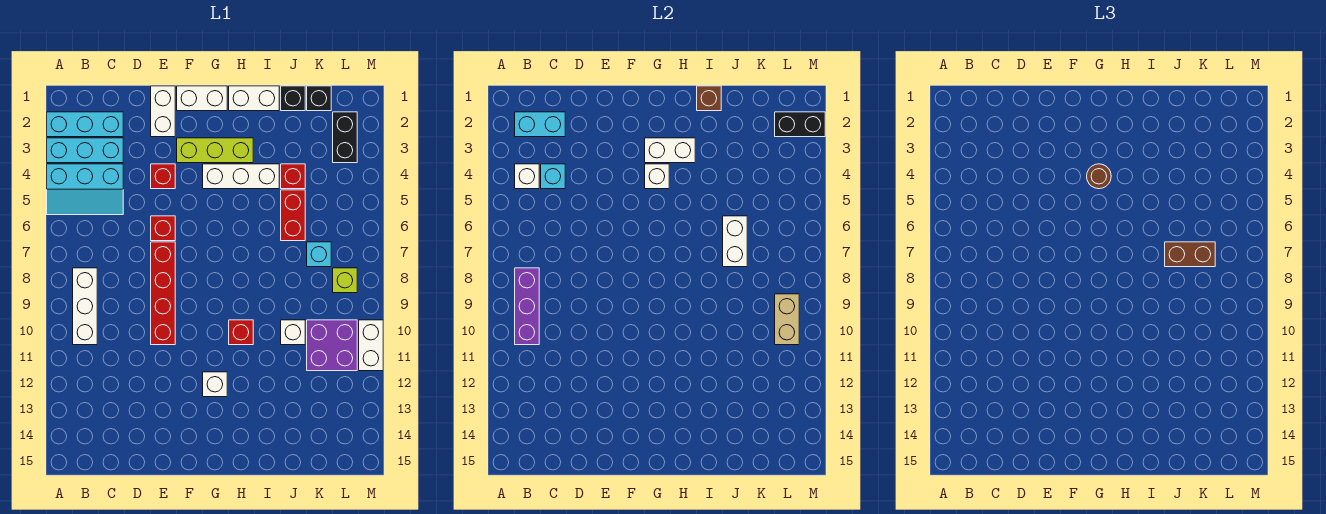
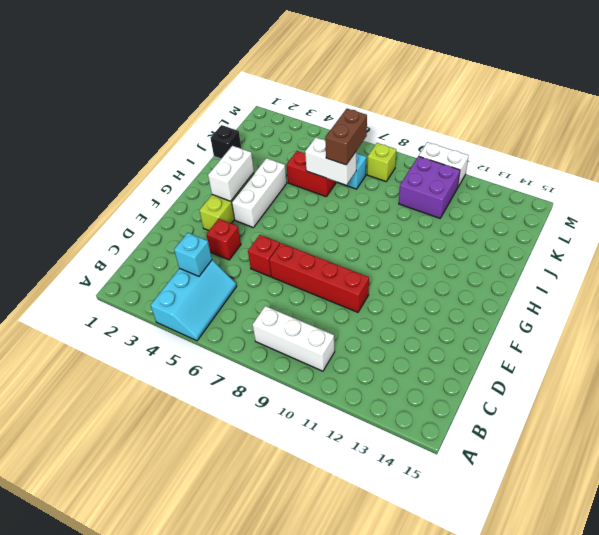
none -> cyan 1x3 brick [47,112,123,137]
none -> cyan 1x3 brick [47,138,123,163]
none -> white 1x2 brick [151,86,175,137]
none -> white 1x2 brick [177,86,227,111]

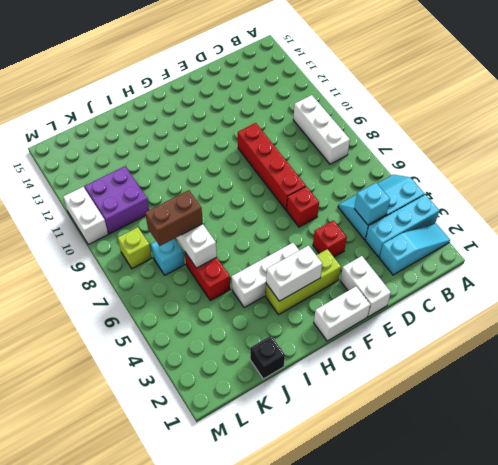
cyan 1x3 slope [379,224,450,275] -> cyan 1x3 brick [47,112,123,137]
none -> white 1x1 brick [203,372,227,397]
none -> white 1x2 brick [229,86,279,111]
none -> red 1x1 brick [229,320,253,345]
none -> red 1x1 brick [281,164,305,189]

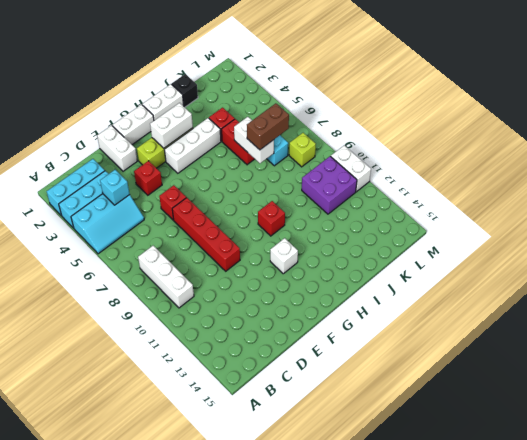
none -> white 1x1 brick [281,320,305,345]
none -> black 1x1 brick [307,86,331,111]
none -> black 1x2 brick [333,112,357,163]
none -> cyan 1x2 brick [515,112,565,137]

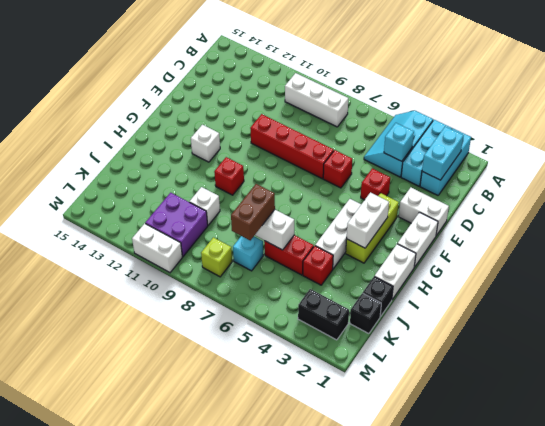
none -> white 1x1 brick [515,164,539,189]
none -> purple 1x3 brick [515,268,539,345]
none -> white 1x1 brick [645,164,669,189]
none -> brown 1x1 brick [697,86,721,111]

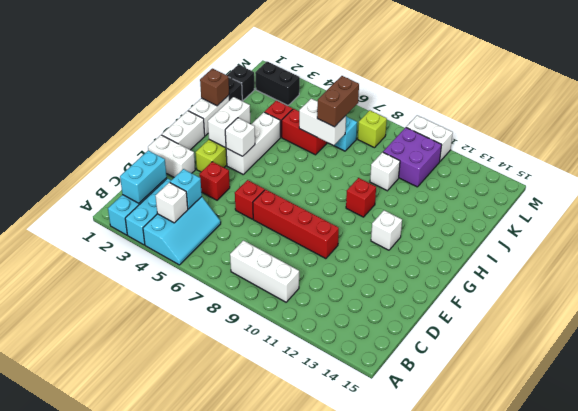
none -> purple 1x3 brick [515,268,539,345]
none -> black 1x2 brick [775,112,825,137]
none -> tan 1x2 brick [775,294,799,345]
none -> brown 1x1 round brick [1087,164,1111,189]

